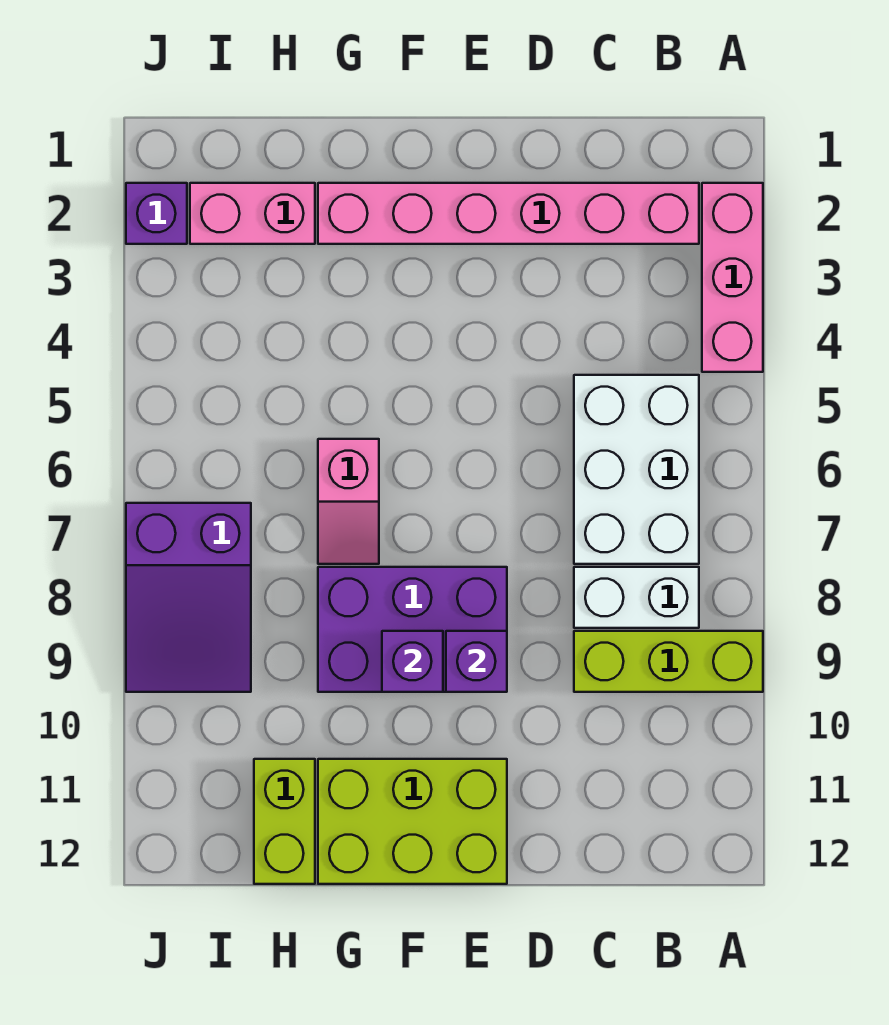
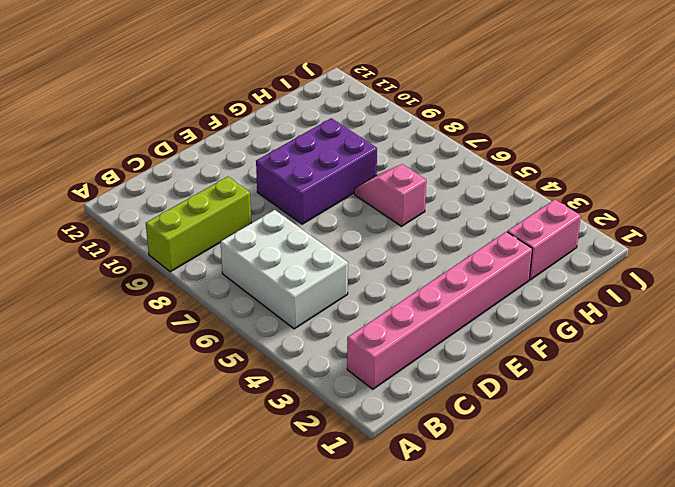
none -> pink 1x3 brick [702,183,763,372]
none -> white 1x2 brick [574,567,699,628]
none -> lime 2x3 brick [318,759,507,884]

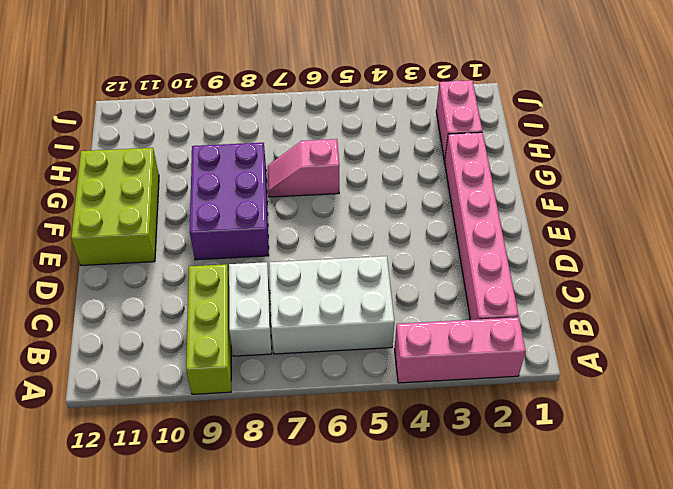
none -> lime 1x2 brick [254,759,315,884]
none -> purple 2x3 slope [126,503,251,692]
none -> purple 1x1 brick [126,183,187,244]

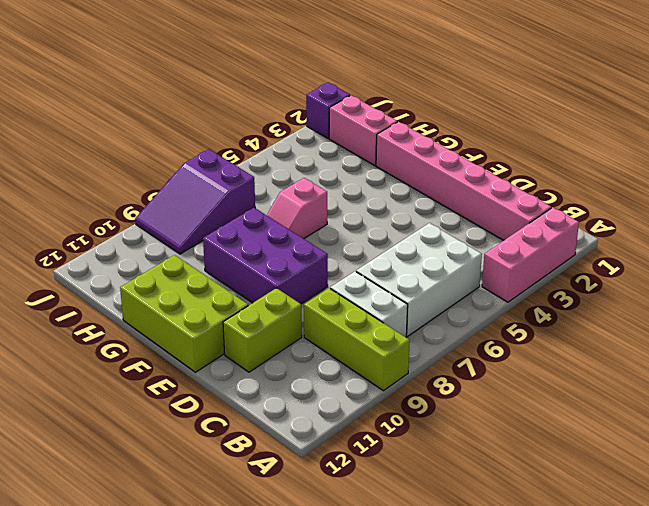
lime 1x2 brick [223,288,302,372] -> lime 1x2 brick moved to [254,759,315,884]
none -> purple 1x1 brick [446,631,507,692]
none -> purple 1x1 brick [382,631,443,692]

